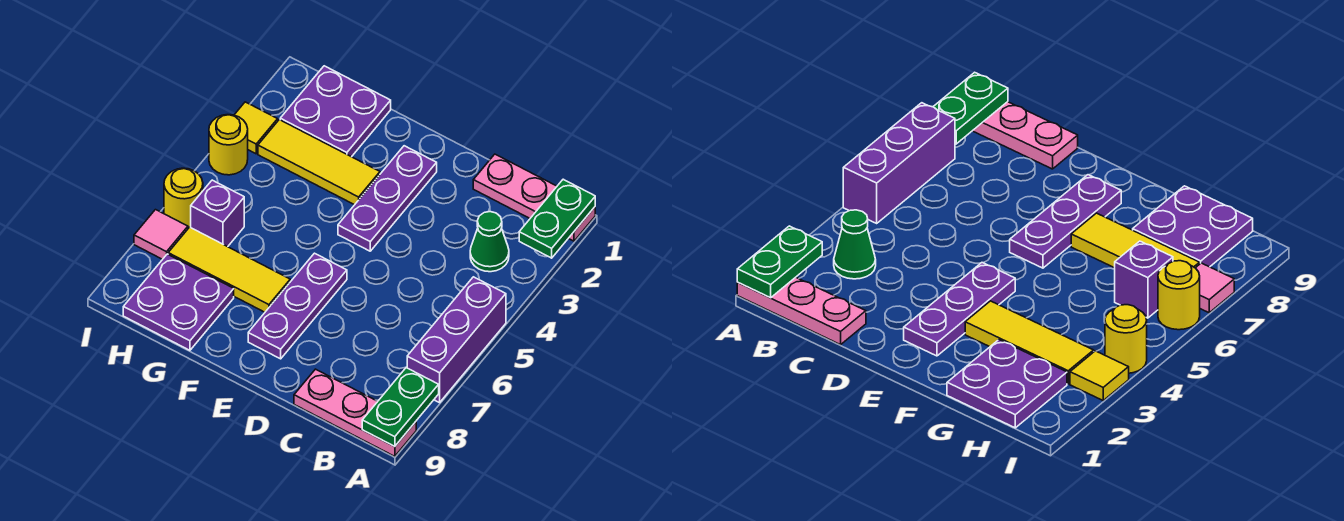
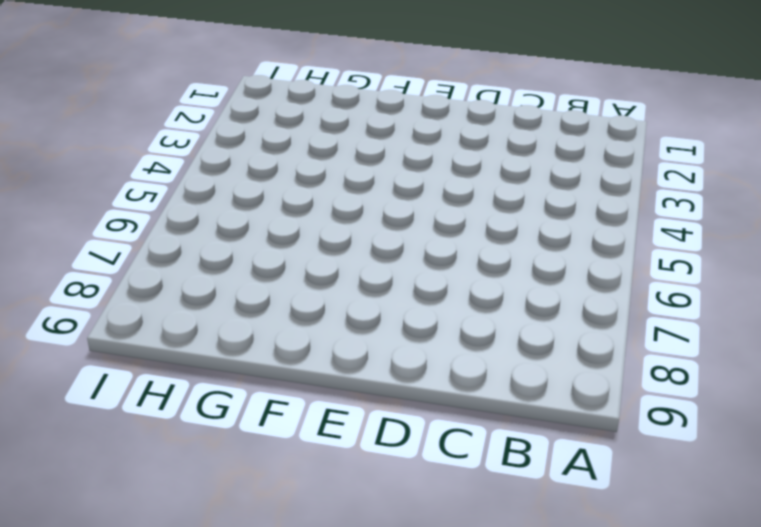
none -> pink 1x3 plate [473,154,595,241]
none -> purple 1x3 brick [407,277,506,403]
none -> pink 1x3 plate [294,369,416,456]

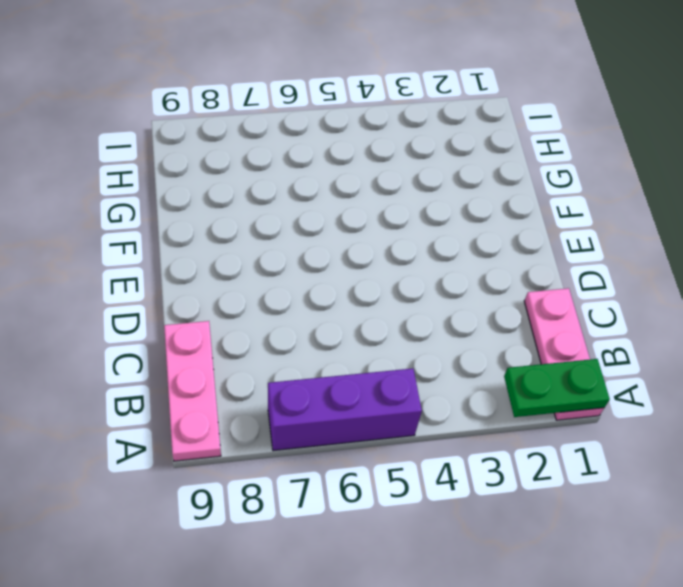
none -> green 1x1 cone [470,212,509,272]
none -> purple 1x3 plate [338,146,437,251]
none -> purple 1x3 plate [248,253,347,359]

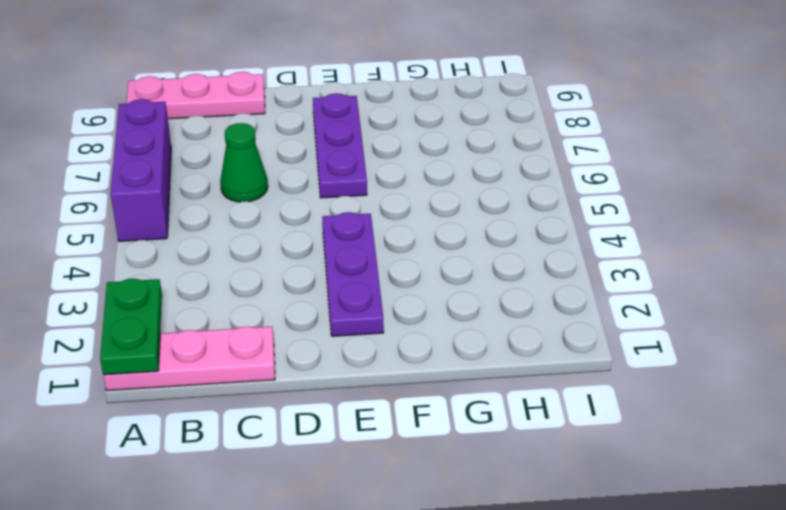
green 1x1 cone [220,123,268,202] -> green 1x1 cone moved to [470,212,509,272]
none -> yellow 1x3 tile [258,120,380,205]
none -> yellow 1x3 tile [168,227,290,312]
none -> purple 2x2 plate [280,66,391,157]

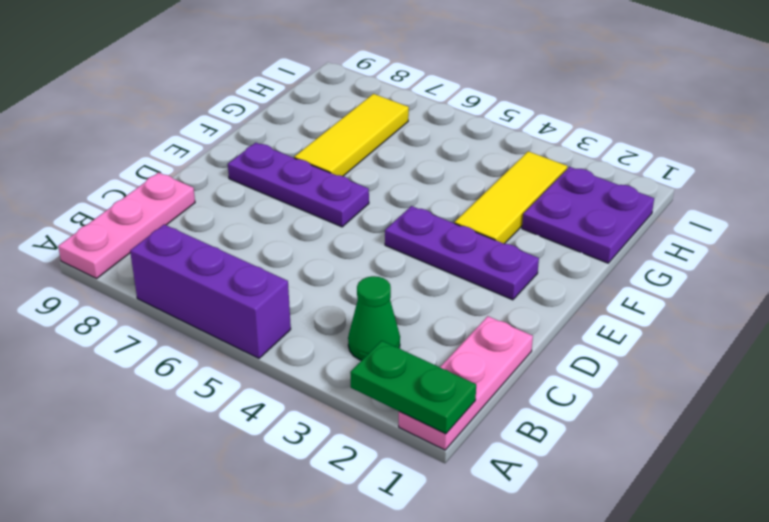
none -> purple 2x2 plate [123,254,234,350]
none -> purple 1x1 brick [191,180,244,247]
none -> yellow 1x1 tile [235,102,278,154]

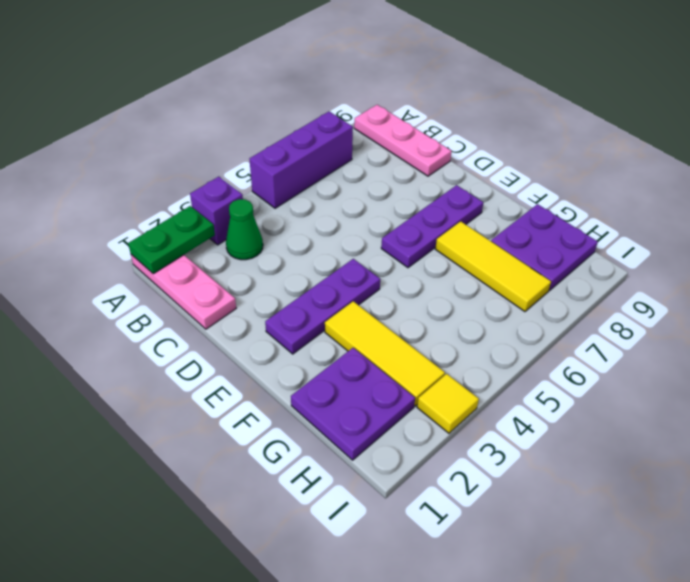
purple 1x1 brick [190,177,243,245] -> purple 1x1 brick moved to [191,180,244,247]
none -> yellow 1x1 round brick [209,115,248,175]
none -> yellow 1x1 round brick [164,168,203,228]
none -> pink 1x1 tile [134,210,188,259]

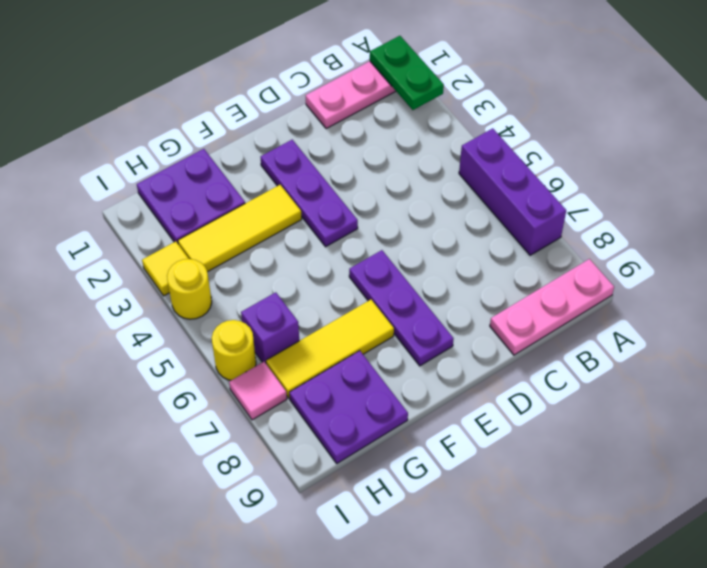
none -> green 1x1 cone [470,212,509,272]
none -> green 1x2 plate [362,368,439,447]

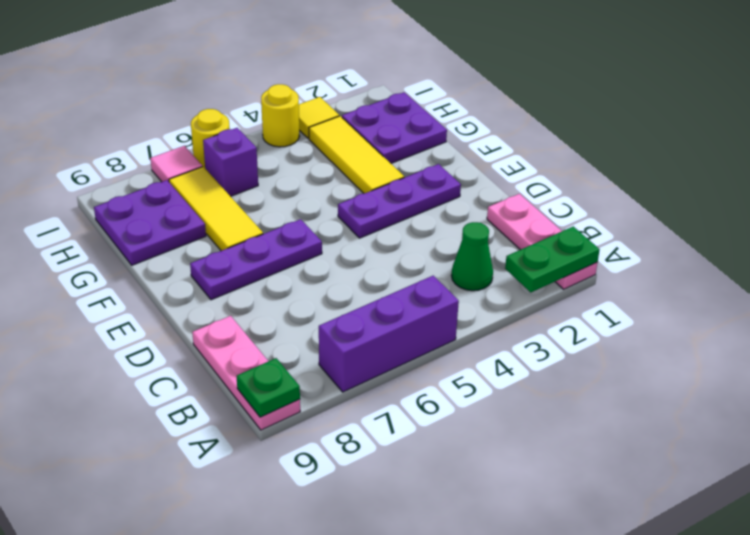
green 1x1 plate [237,358,300,417] -> green 1x2 plate [362,368,439,447]

